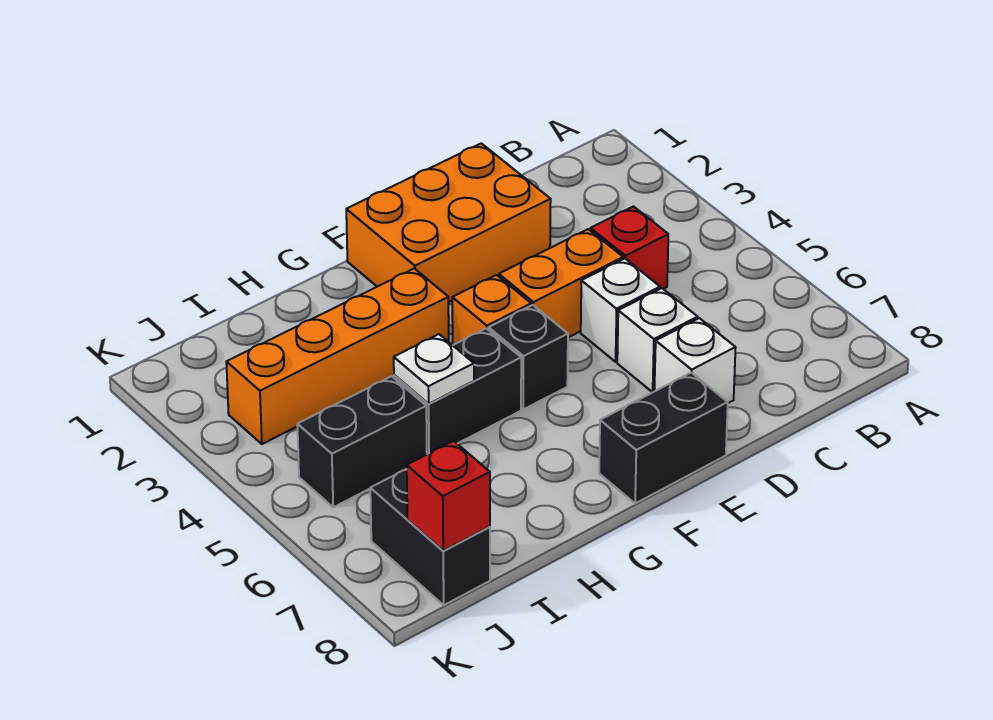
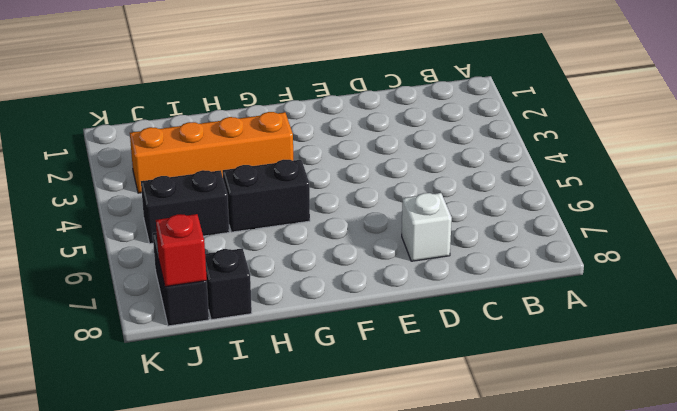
black 1x1 brick [205,248,252,320] -> black 1x1 brick moved to [489,305,568,409]
none -> red 1x1 brick [591,207,668,289]
none -> orange 2x3 brick [346,143,551,302]
none -> orange 1x2 brick [499,229,623,337]

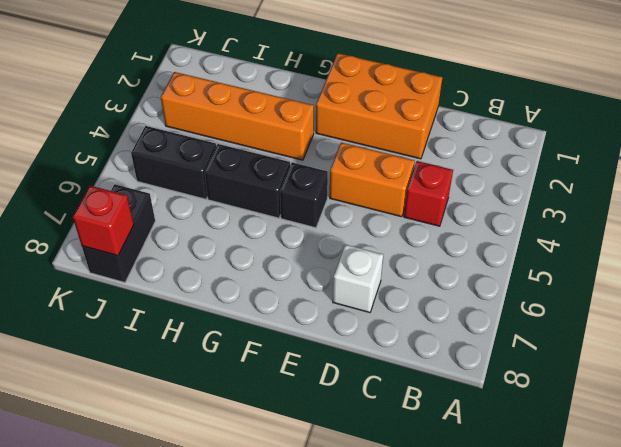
none -> white 1x1 brick [581,259,660,362]
none -> white 1x1 brick [617,288,698,392]
none -> black 1x2 brick [599,373,728,503]

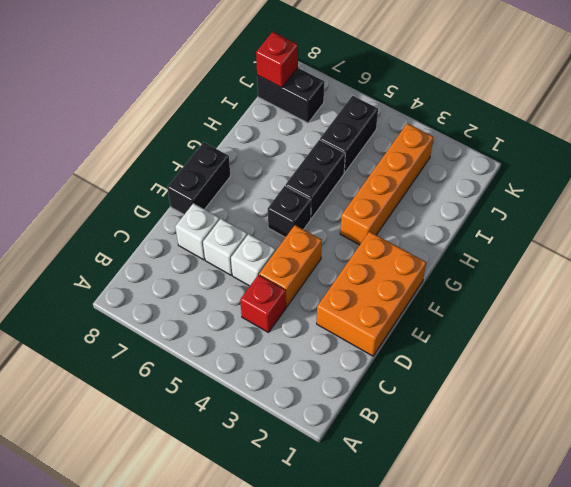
none -> orange 1x1 brick [452,275,531,345]
none -> white 1x1 plate [394,334,474,404]

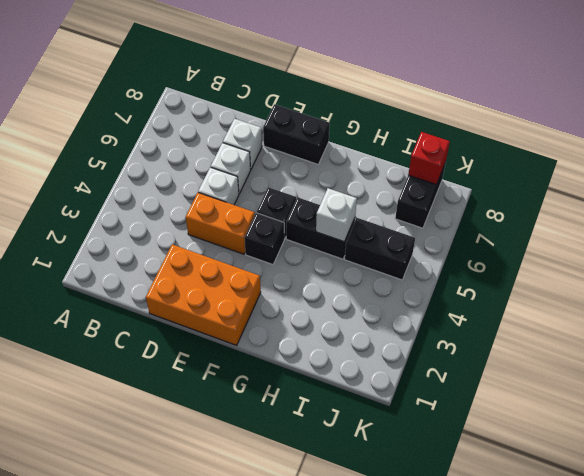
black 1x1 brick [244,213,284,265] -> orange 1x1 brick [452,275,531,345]
white 1x1 brick [316,188,357,242] -> white 1x1 plate [394,334,474,404]
none -> red 1x1 brick [591,207,668,289]
none -> orange 1x4 brick [226,269,449,444]

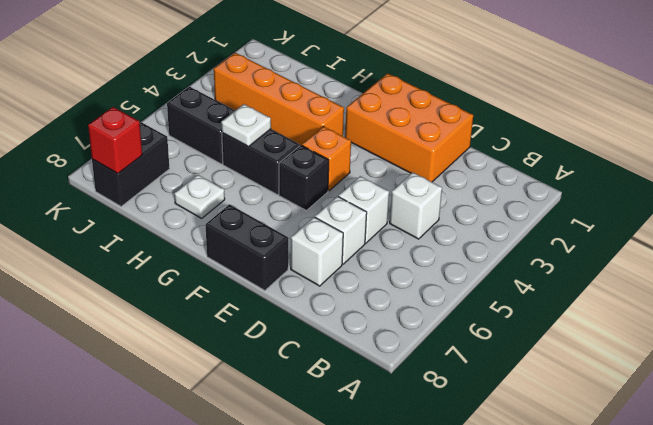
white 1x1 brick [390,172,442,239] -> red 1x1 brick [591,207,668,289]
white 1x1 plate [174,175,225,218] -> none
none -> orange 1x2 brick [499,229,623,337]

